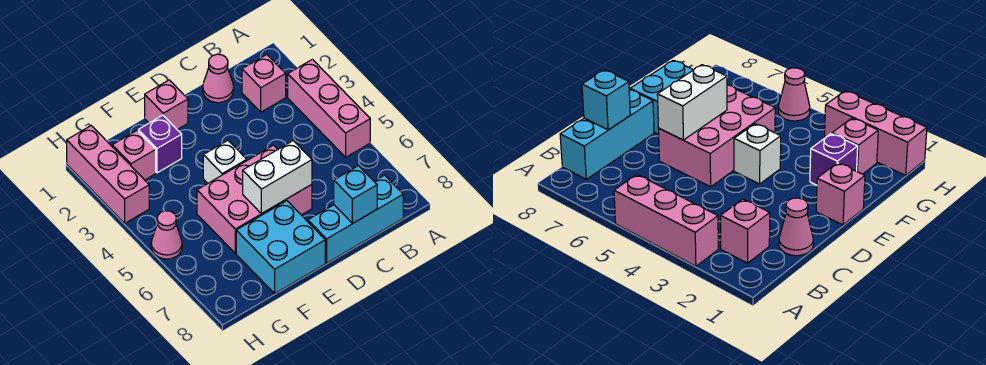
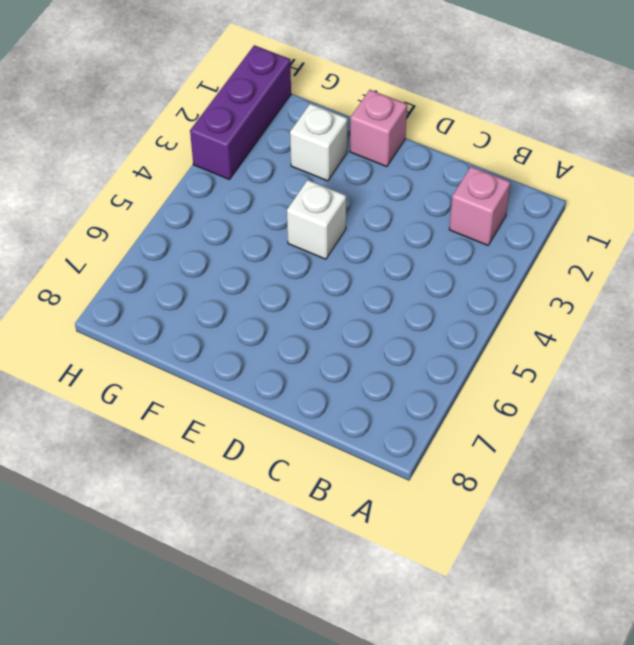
white 1x1 brick [290,103,348,181] -> purple 1x1 brick [138,115,182,173]
purple 1x3 brick [190,45,291,180] -> pink 1x3 brick [67,126,149,223]
none -> pink 1x3 brick [288,59,370,157]
none -> cyan 1x3 brick [308,175,403,263]
none -> pink 1x1 cone [203,54,234,103]

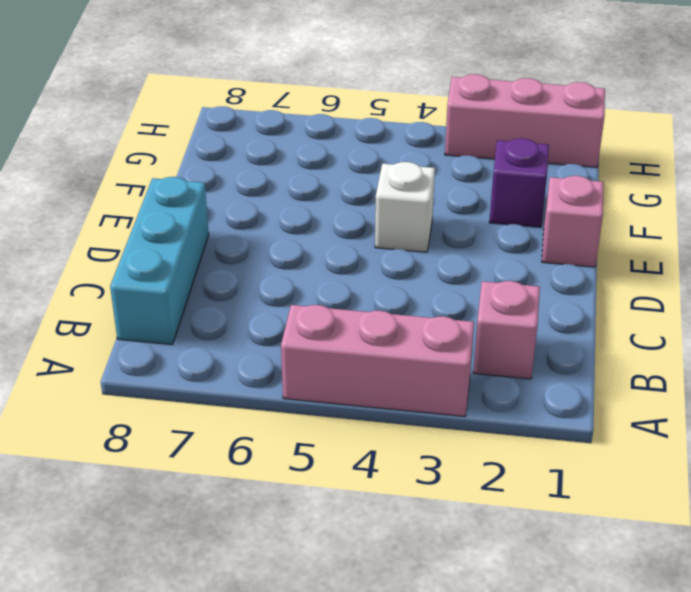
none -> pink 1x1 cone [203,54,234,103]
none -> pink 2x3 brick [197,145,312,253]
none -> cyan 2x2 brick [236,201,325,293]

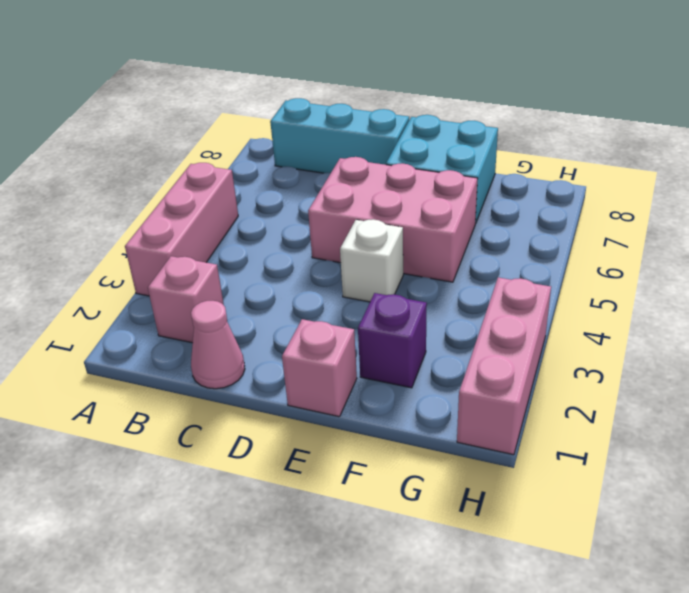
none -> pink 1x1 brick [112,131,156,180]
none -> pink 1x1 cone [151,211,182,259]
none -> cyan 1x1 brick [334,166,377,224]

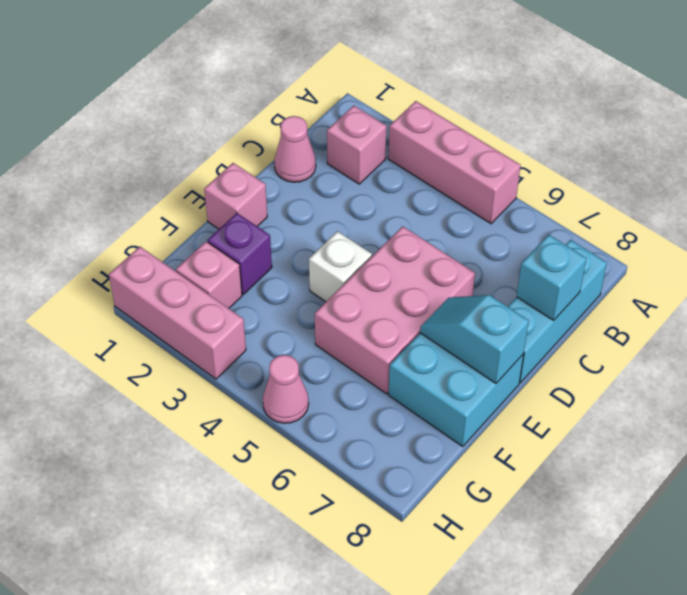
cyan 1x2 slope [420,295,529,383] -> none
none -> white 1x2 brick [243,141,312,214]

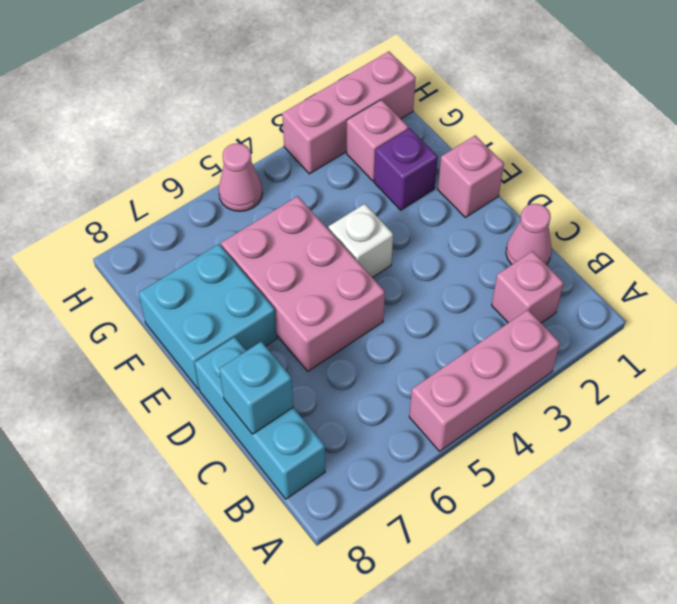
none -> white 1x2 brick [243,141,312,214]

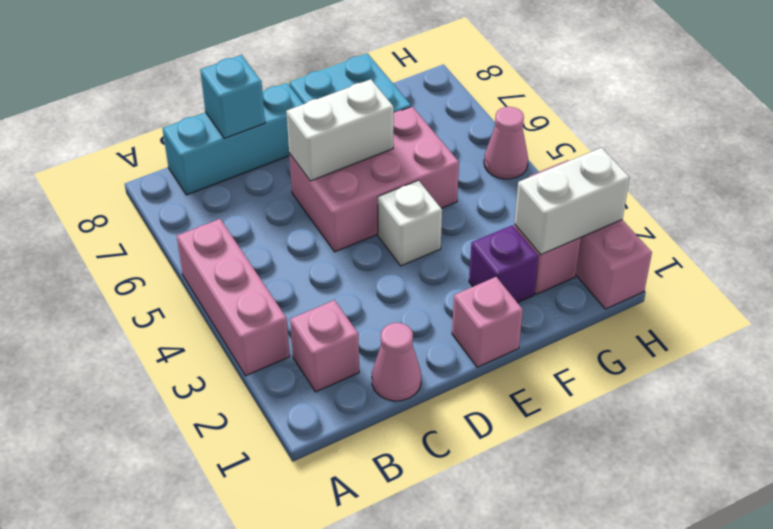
white 1x2 brick [514,148,630,255] -> none

